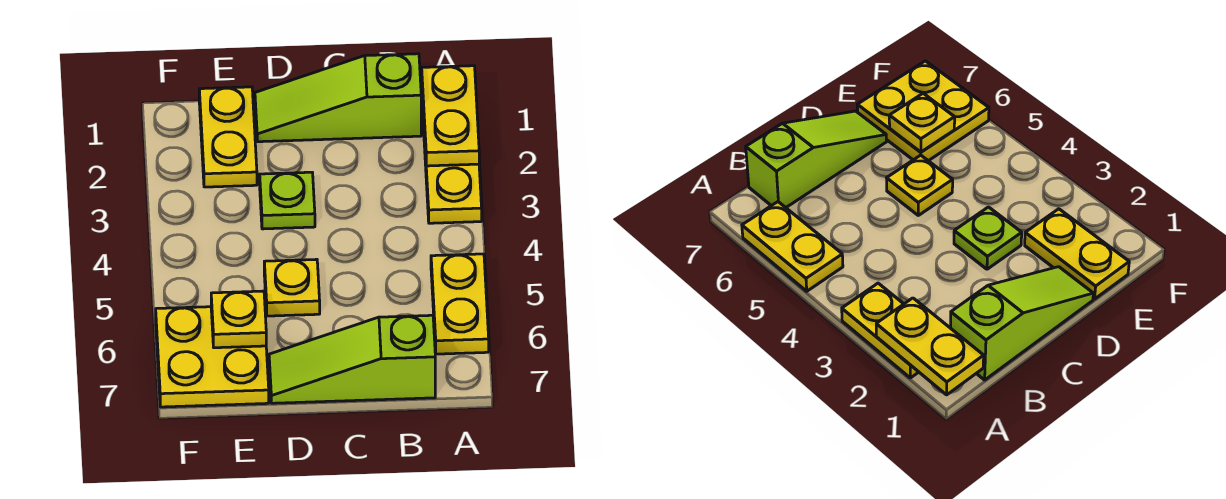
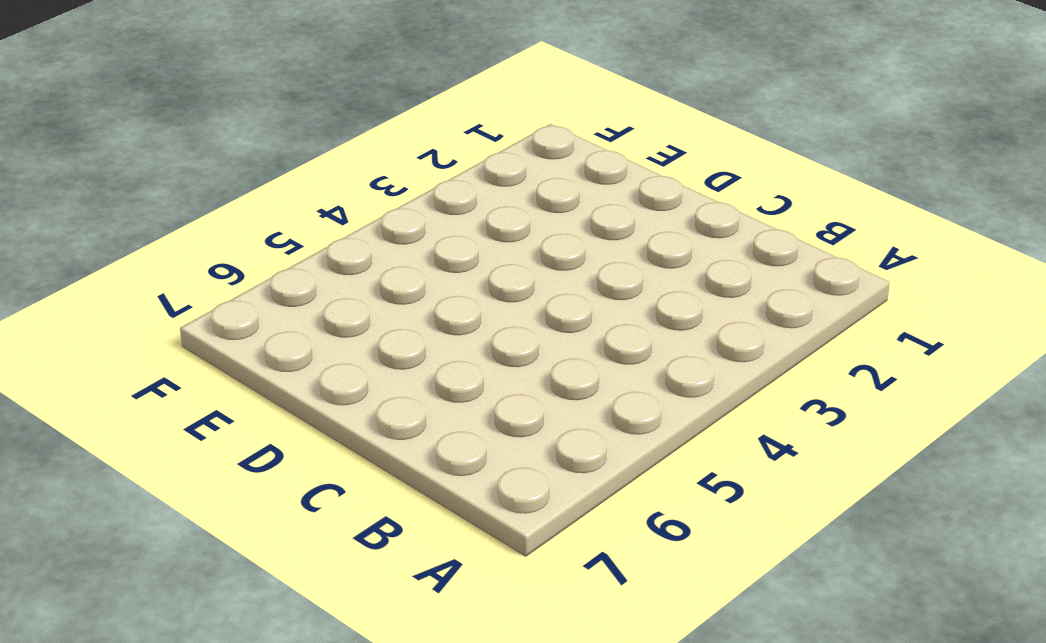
none -> yellow 1x2 plate [424,133,482,223]
none -> yellow 1x2 plate [431,254,489,354]

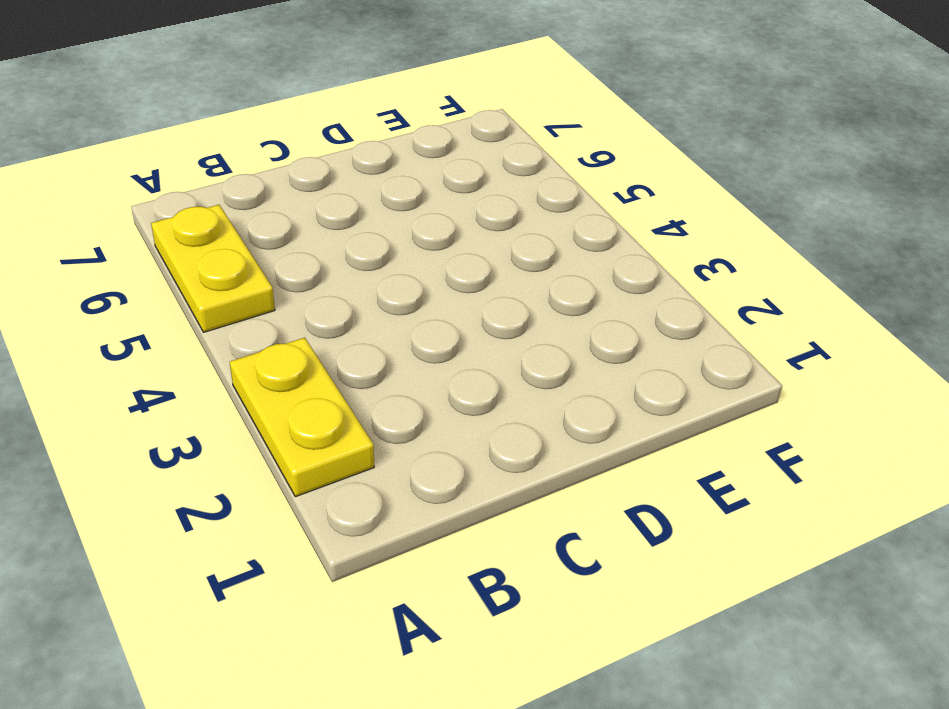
none -> lime 1x3 slope [255,54,421,142]
none -> lime 1x3 slope [269,315,435,403]

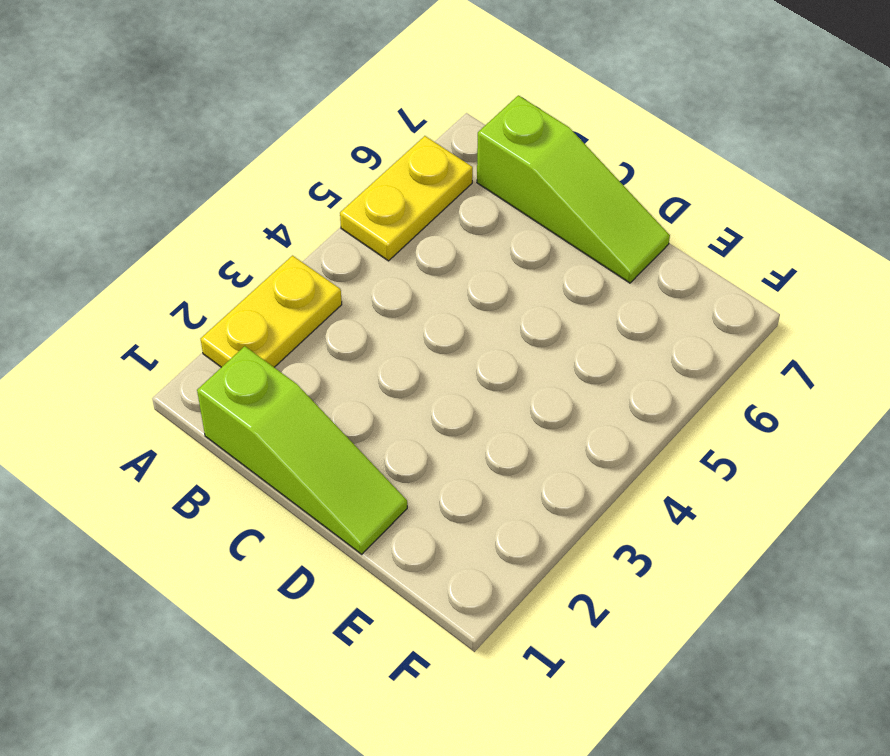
none -> lime 1x1 plate [260,172,315,229]
none -> yellow 1x1 plate [264,259,320,316]

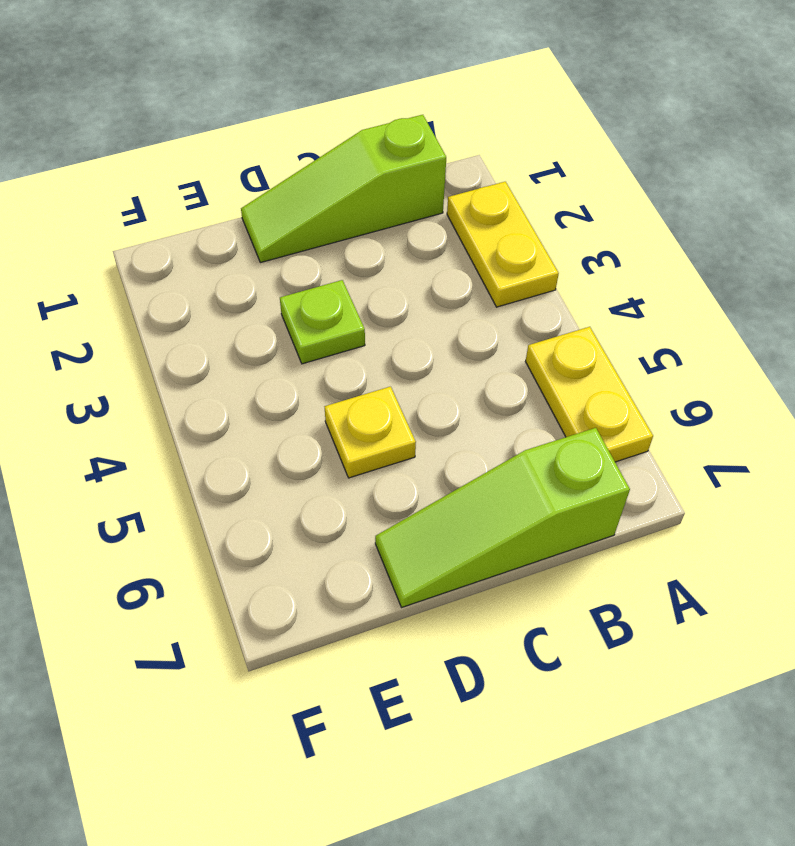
none -> yellow 1x2 plate [199,87,257,187]
none -> yellow 2x2 plate [156,307,269,407]

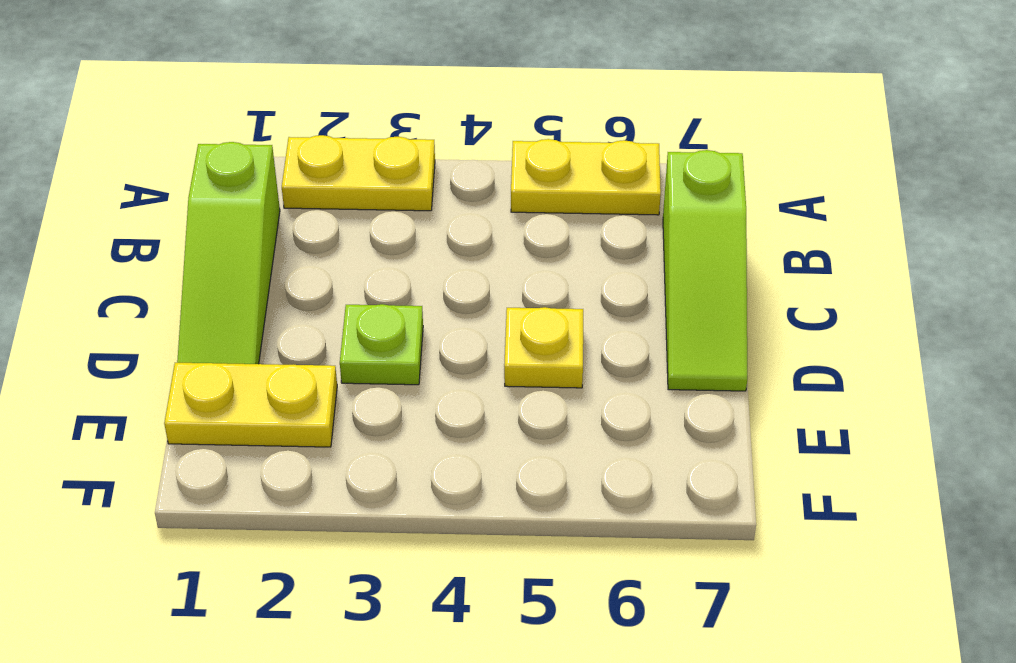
none -> yellow 2x2 plate [156,307,269,407]
none -> yellow 1x2 plate [422,66,479,166]

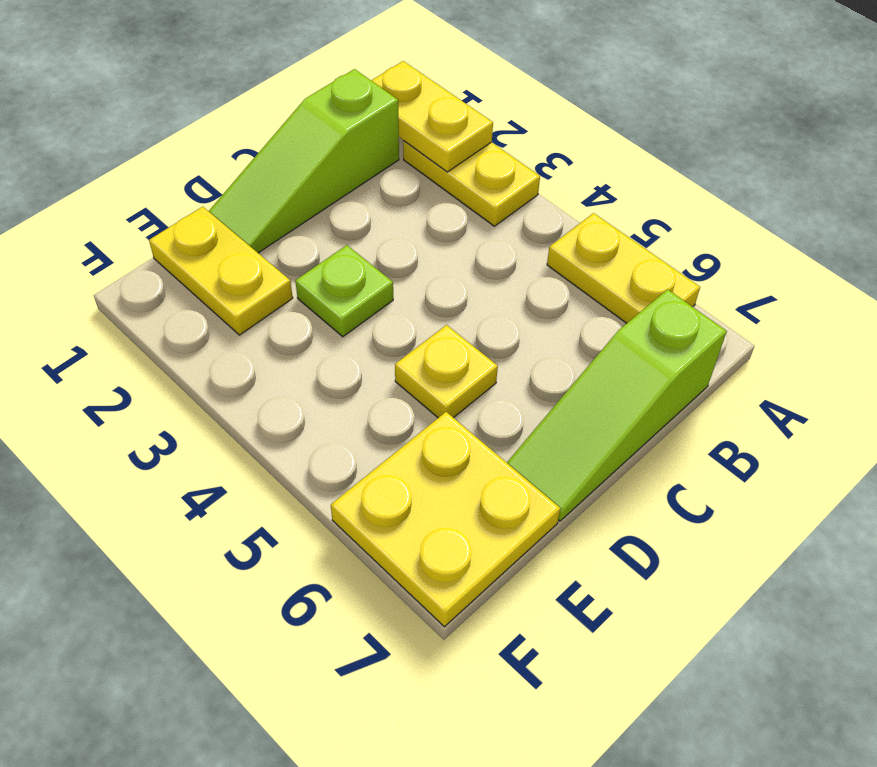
none -> yellow 1x1 plate [211,291,266,348]

